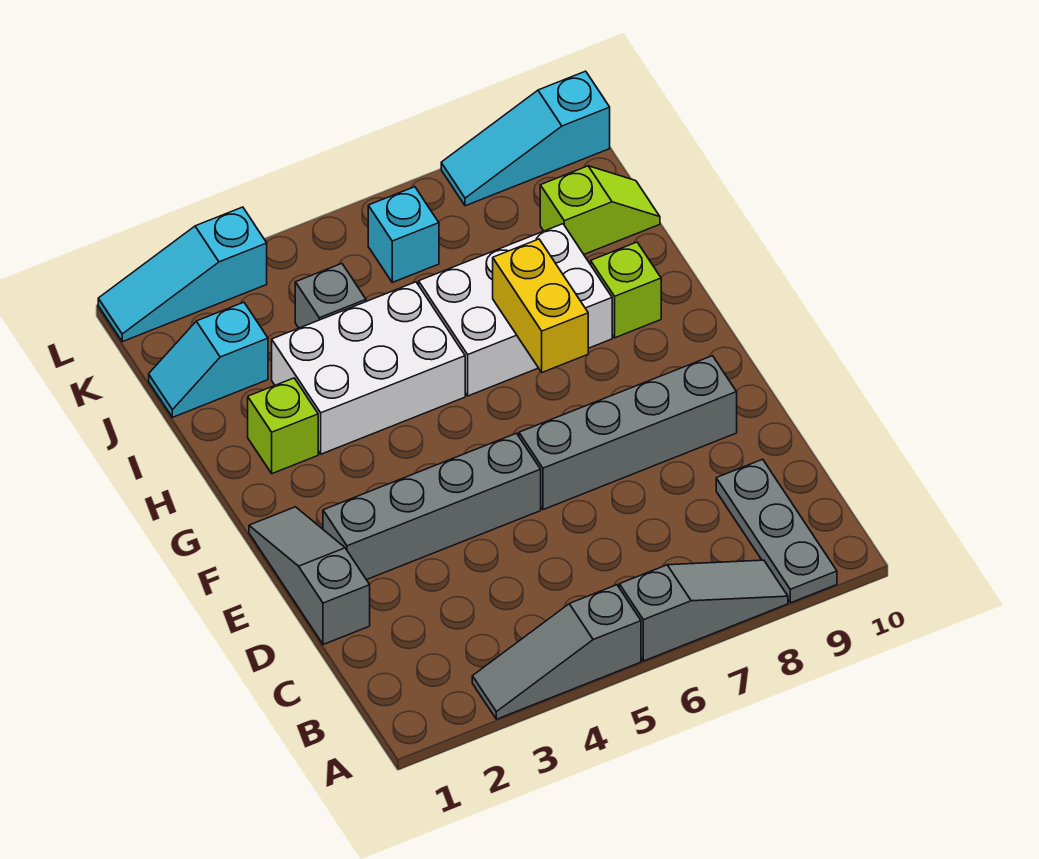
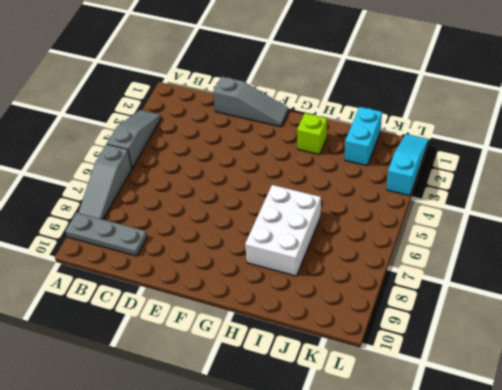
cyan 1x2 brick [345,107,382,166] -> cyan 1x2 slope [149,302,268,417]
none -> grey 1x4 brick [323,433,541,580]
none -> grey 1x4 brick [519,356,737,510]
none -> white 2x3 brick [272,282,465,454]

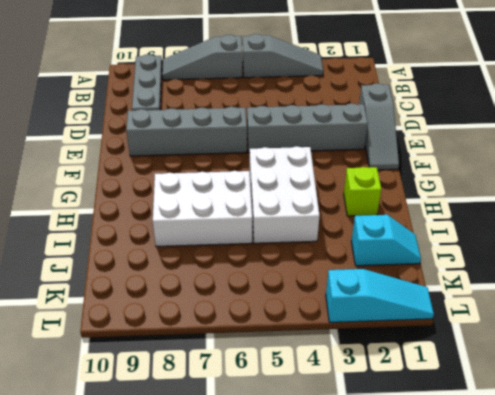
white 2x3 brick [250,146,320,243] -> white 2x3 brick turned to [272,282,465,454]
none -> lime 1x1 brick [591,242,661,338]
none -> grey 1x1 brick [295,264,366,328]
none -> lime 1x2 slope [540,166,660,254]

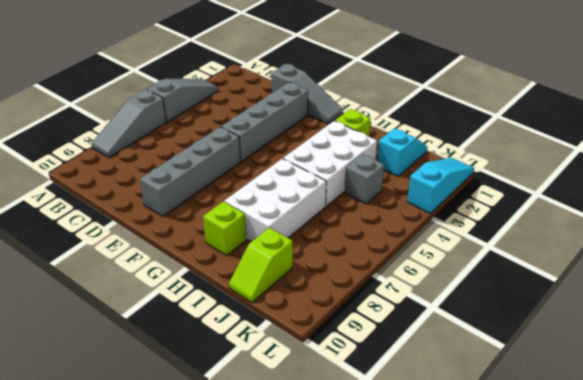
none -> grey 1x3 plate [716,459,837,603]
none -> cyan 1x1 brick [368,187,439,282]
none -> cyan 1x3 slope [441,71,610,206]

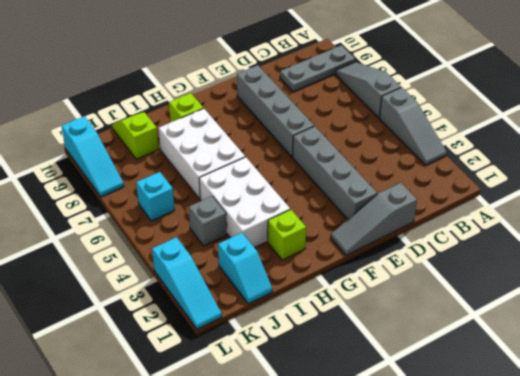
none -> yellow 1x2 brick [493,239,588,372]

